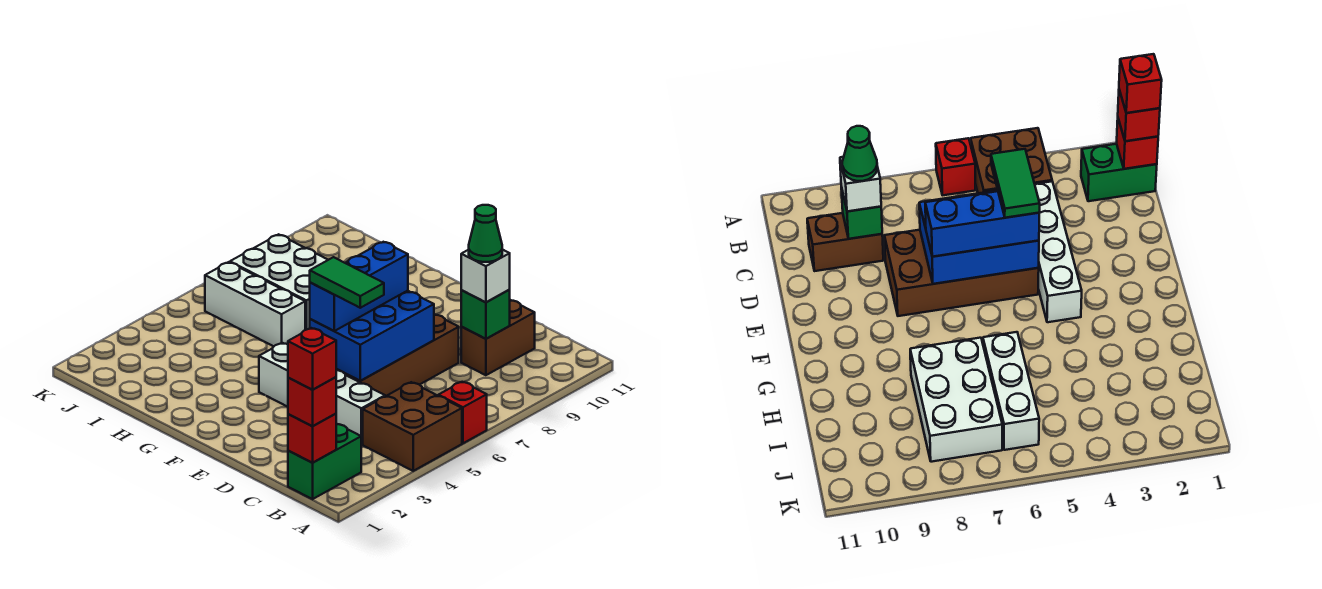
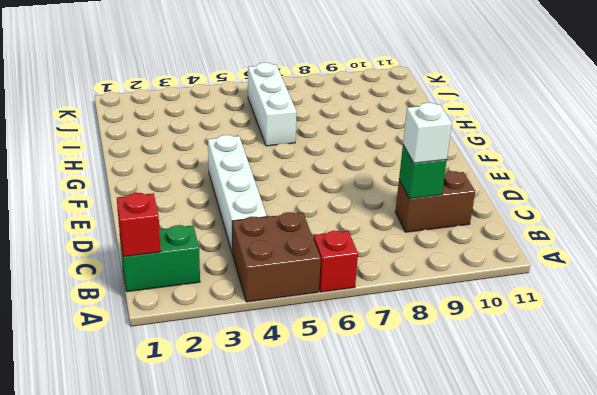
none -> brown 2x4 brick [336,314,459,396]
none -> white 2x3 brick [230,234,328,330]
none -> blue 2x3 brick [310,291,434,381]

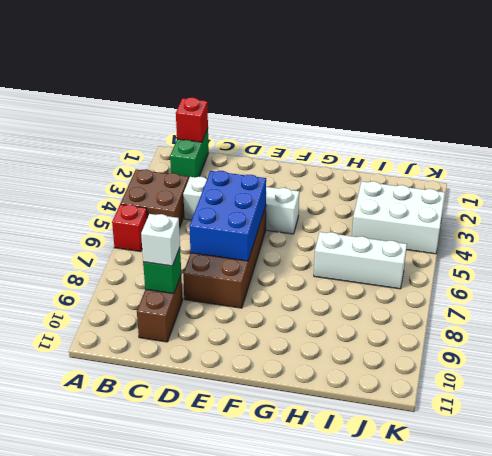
white 2x3 brick [352,181,445,254] -> white 2x3 brick moved to [230,234,328,330]
none -> red 1x1 brick [288,377,336,426]
none -> blue 1x3 brick [310,242,408,331]
none -> red 1x1 brick [288,328,336,390]

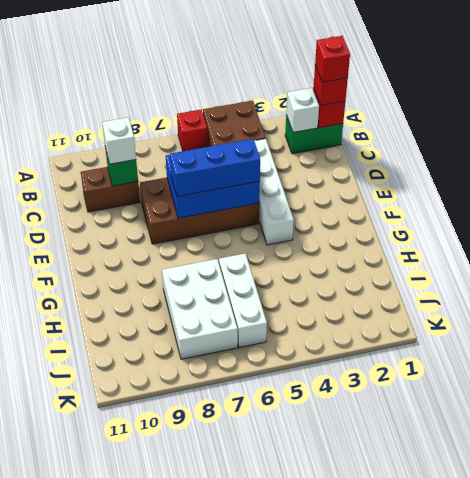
white 1x1 brick [286,88,319,132] -> none
none -> green 1x1 cone [469,205,502,262]
none -> green 1x2 tile [310,257,384,308]

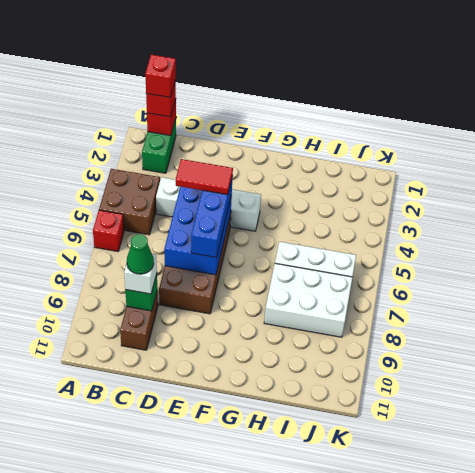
red 1x2 tile [176,159,233,195] -> green 1x2 tile [310,257,384,308]

